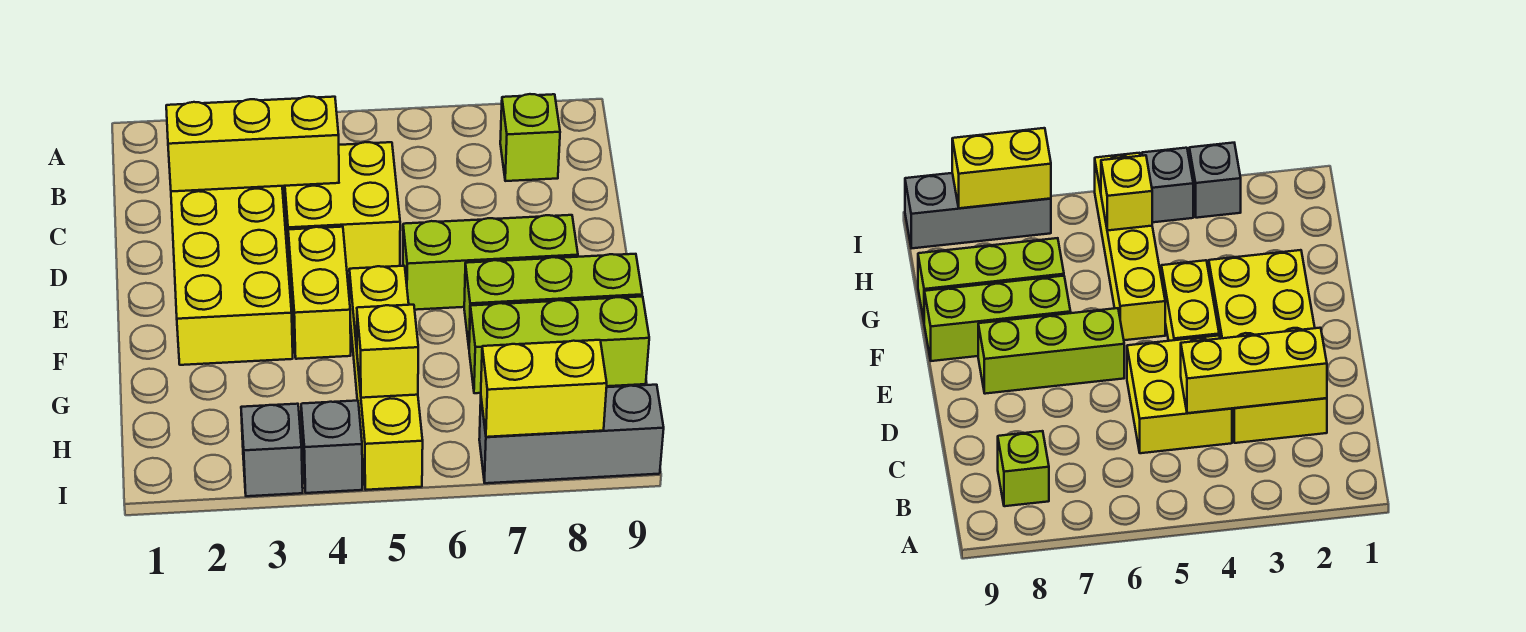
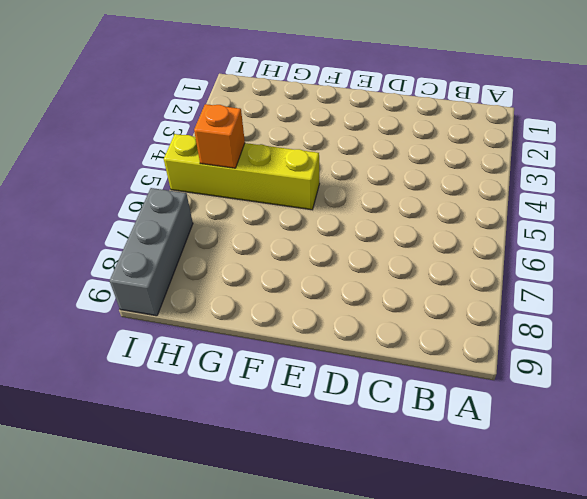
orange 1x1 brick [194,104,245,168] -> yellow 1x1 brick [357,305,418,398]
none -> lime 1x1 brick [500,94,560,181]
none -> yellow 2x4 brick [171,186,293,365]
none -> yellow 2x2 brick [283,142,400,271]

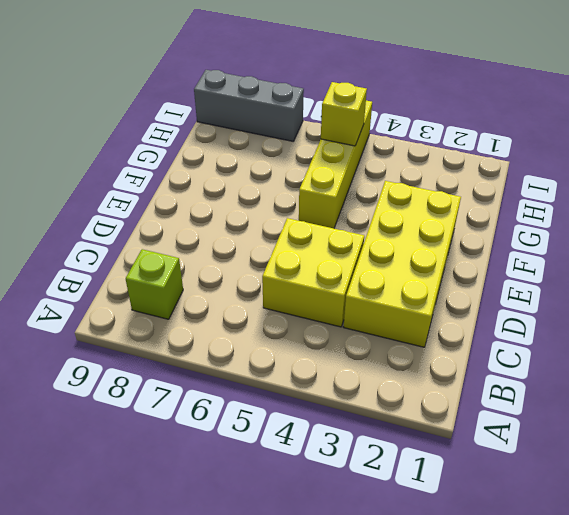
none -> yellow 1x2 brick [288,227,351,359]
none -> lime 1x3 brick [403,215,578,310]
none -> lime 1x3 brick [464,254,642,345]

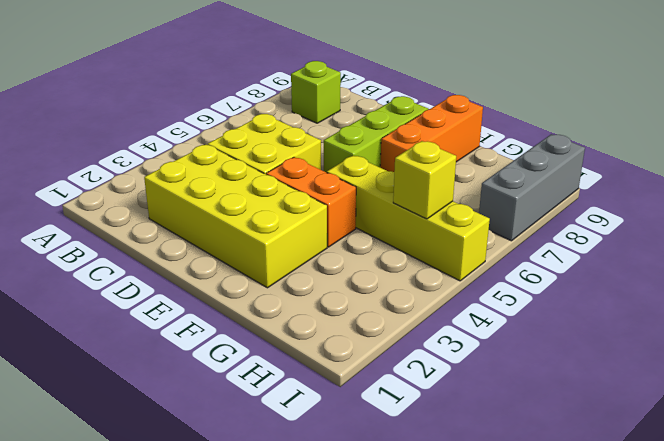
orange 1x2 brick [266,157,356,247] -> yellow 1x2 brick [288,227,351,359]
orange 1x3 brick [380,95,483,172] -> lime 1x3 brick [464,254,642,345]
none -> lime 1x3 brick [469,297,649,393]
none -> grey 1x1 brick [241,404,303,496]
none -> grey 1x1 brick [301,401,362,493]

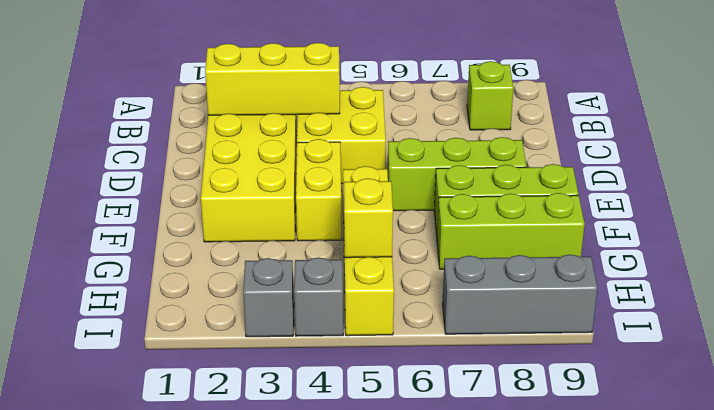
none -> yellow 1x2 brick [481,340,607,437]

